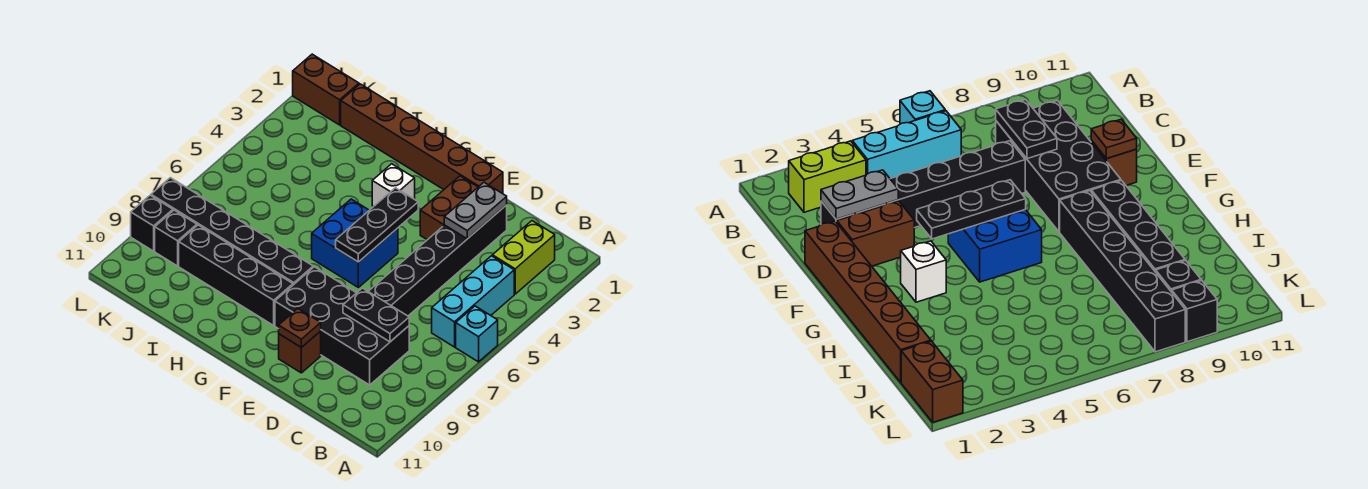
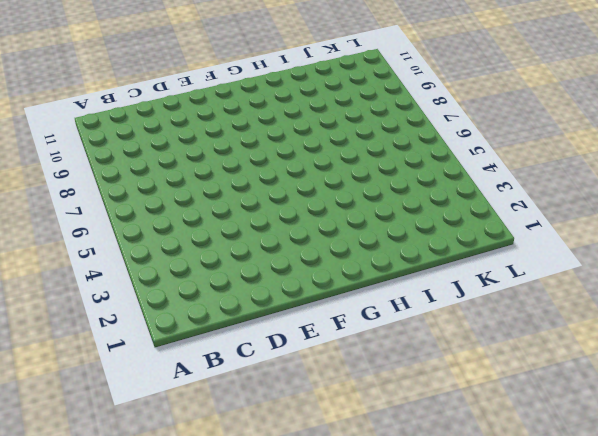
none -> cyan 1x1 brick [456,306,498,362]
none -> lime 1x2 brick [492,221,555,294]
none -> cyan 1x3 brick [432,256,514,347]

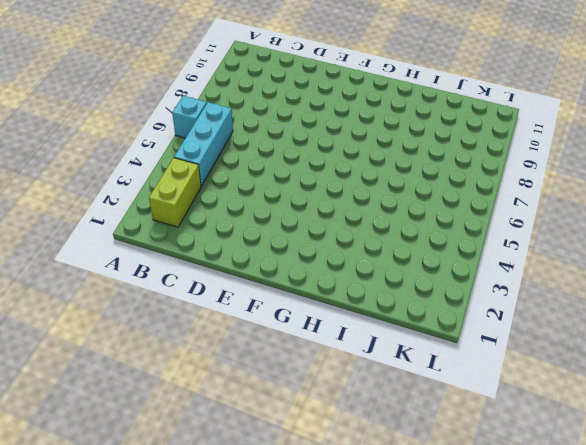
none -> black 2x4 brick [275,267,409,385]
none -> black 1x6 brick [368,205,507,316]
none -> brown 1x6 brick [341,84,503,194]

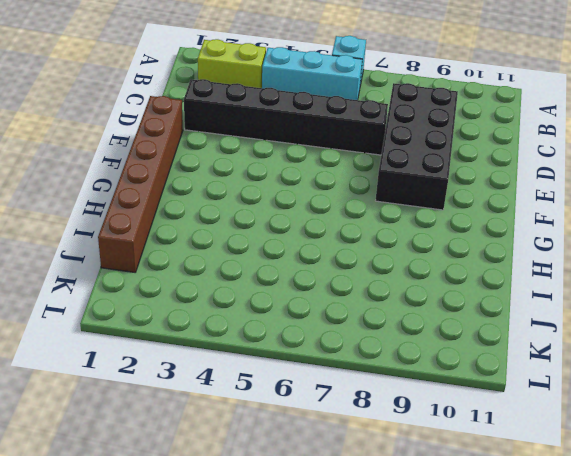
none -> brown 1x2 brick [420,176,478,240]
none -> brown 1x1 brick [279,331,321,373]
none -> blue 2x2 brick [312,199,398,287]

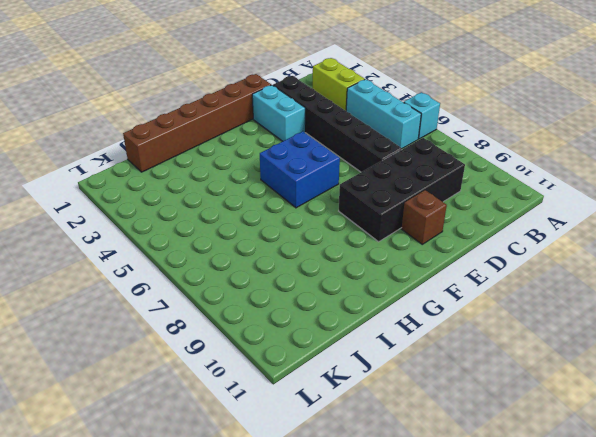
cyan 1x2 brick [252,85,305,141] -> brown 1x2 brick [420,176,478,240]
none -> white 1x1 brick [372,164,415,207]
none -> black 1x6 brick [151,178,313,285]
none -> black 1x4 brick [179,225,293,325]

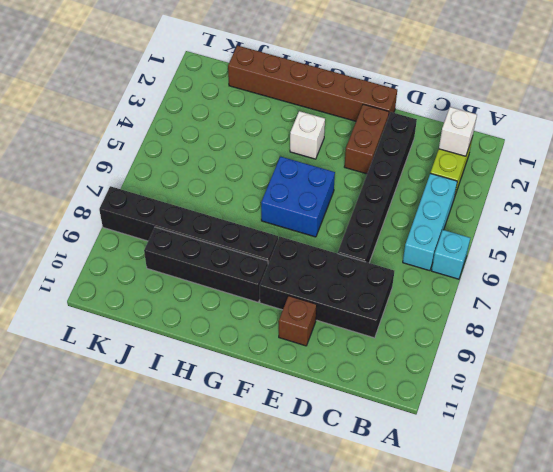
white 1x1 brick [439,107,477,156] -> none
none -> brown 1x2 brick [293,54,359,125]
none -> black 1x1 brick [155,210,197,266]
none -> black 1x1 brick [131,195,173,251]

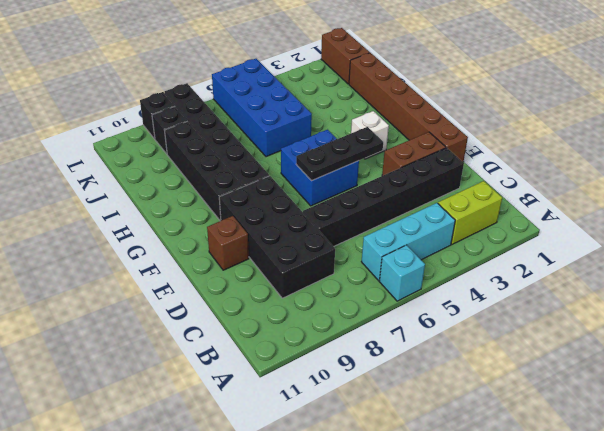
blue 2x4 brick [212,59,312,157] -> none
none -> black 1x2 plate [343,288,409,342]
none -> grey 1x2 plate [444,182,507,239]
none -> brown 1x1 plate [279,309,321,348]

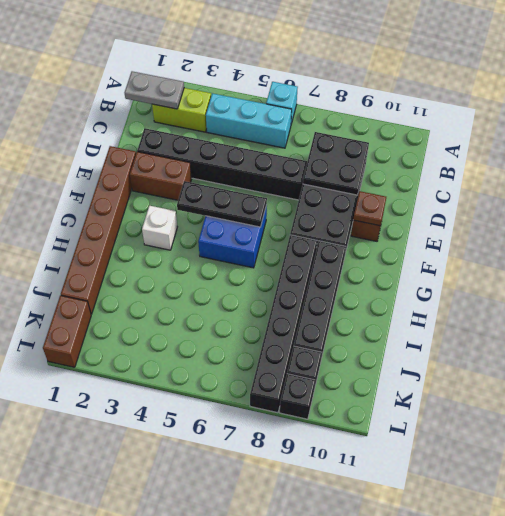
grey 1x2 plate [125,71,184,109] -> grey 1x2 plate moved to [444,182,507,239]
black 2x2 plate [303,132,369,195] -> black 1x2 plate [343,288,409,342]

